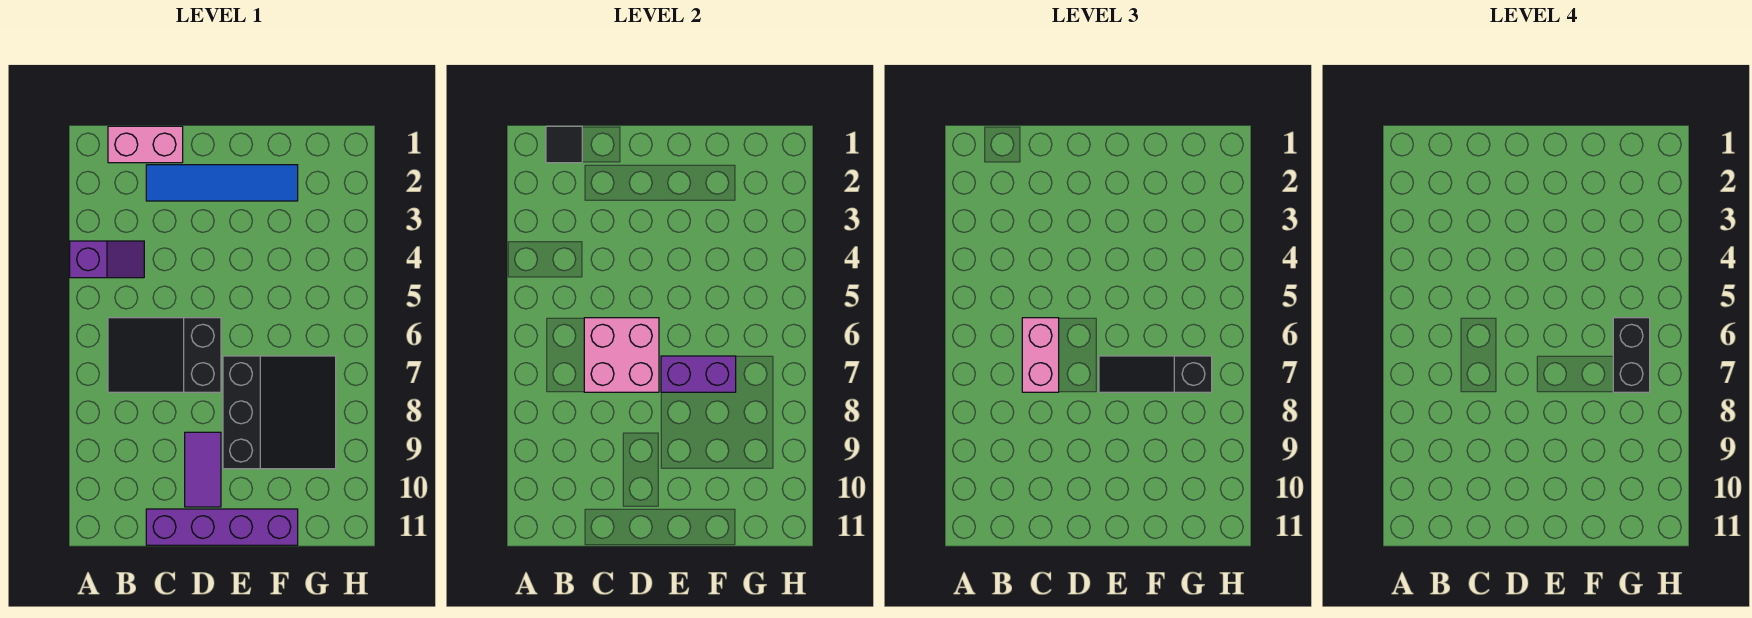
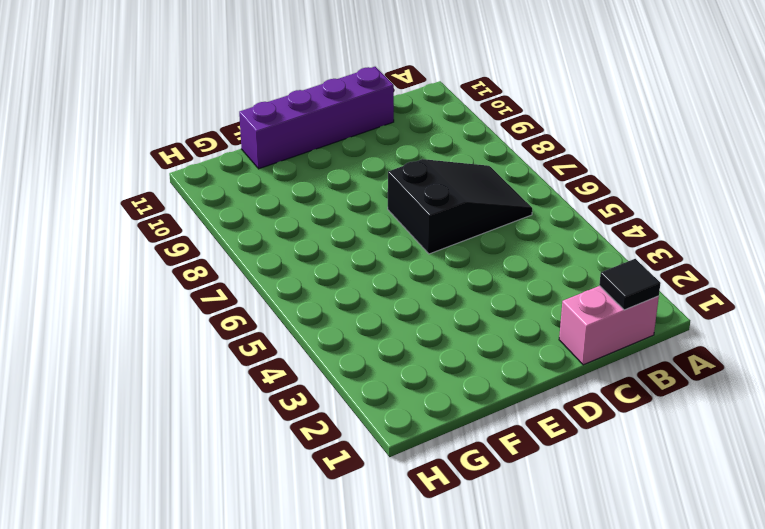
none -> purple 1x2 slope [70,241,144,278]
none -> blue 1x4 tile [146,165,298,201]
none -> purple 1x2 tile [185,432,221,507]

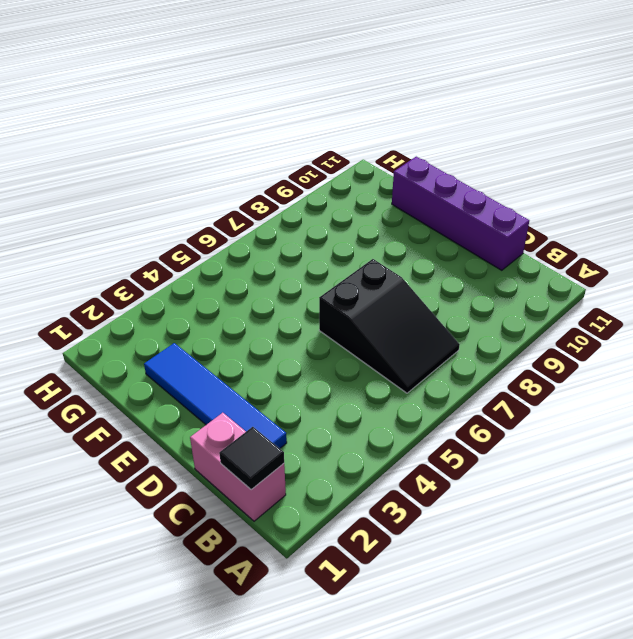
none -> purple 1x2 slope [70,241,144,278]
none -> purple 1x2 tile [185,432,221,507]
none -> black 3x3 slope [223,356,336,469]

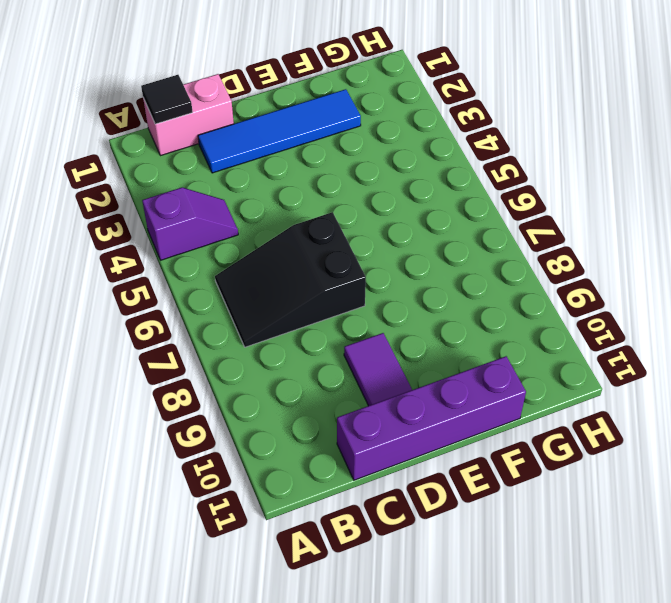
none -> black 3x3 slope [223,356,336,469]
none -> pink 2x2 brick [584,318,659,392]
none -> purple 1x2 brick [661,356,736,392]

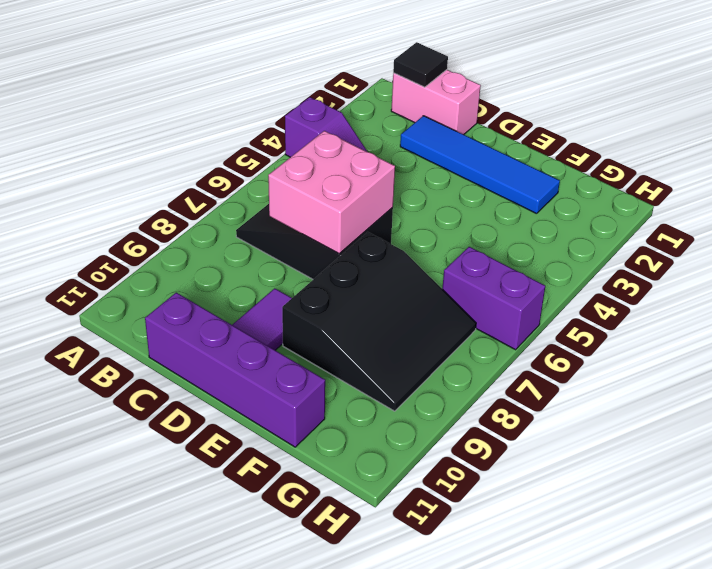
purple 1x2 brick [442,247,545,350] -> purple 1x2 brick moved to [661,356,736,392]
none -> pink 1x2 brick [1022,318,1059,392]
none -> black 1x3 slope [1099,356,1212,392]
none -> black 1x2 brick [1613,318,1650,392]

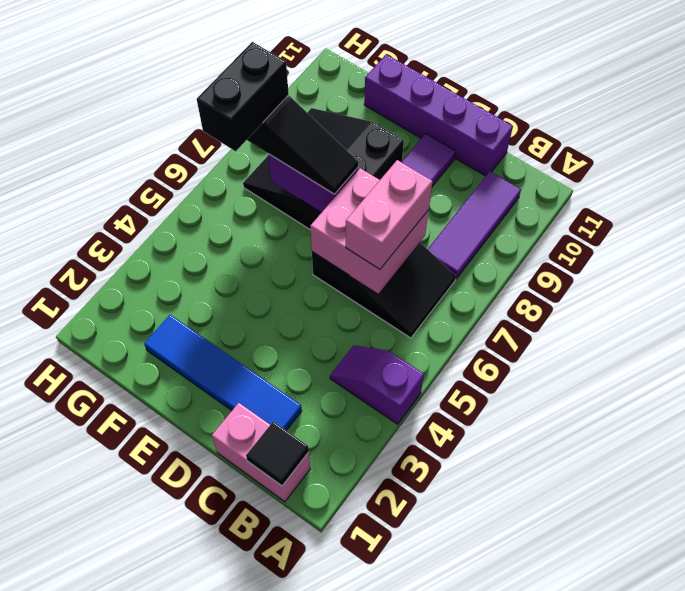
purple 1x3 tile [428,171,521,279] -> none

